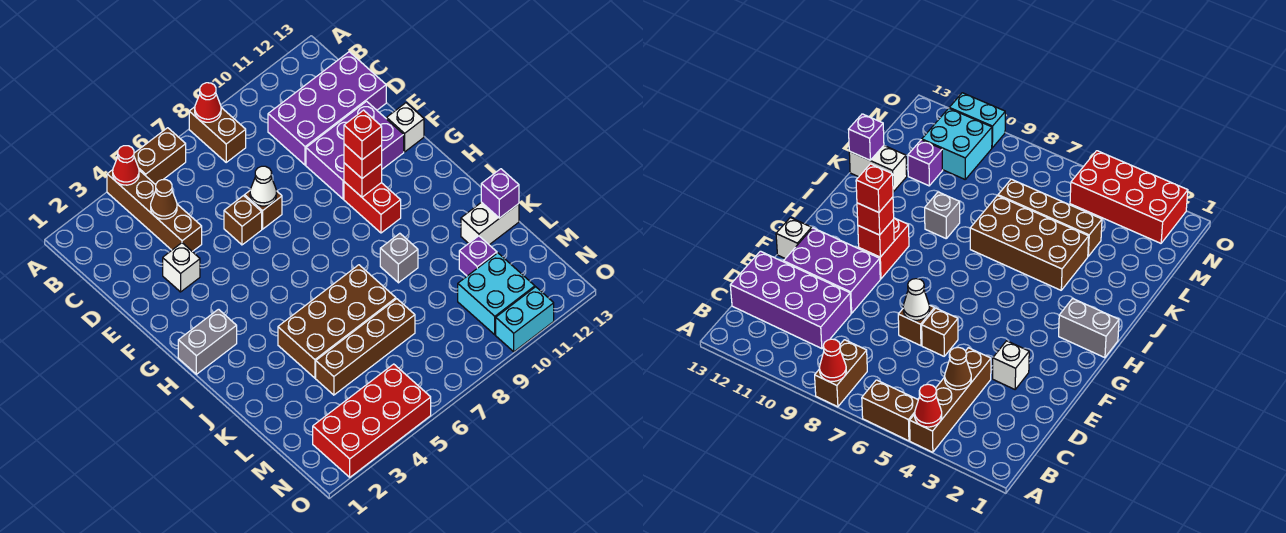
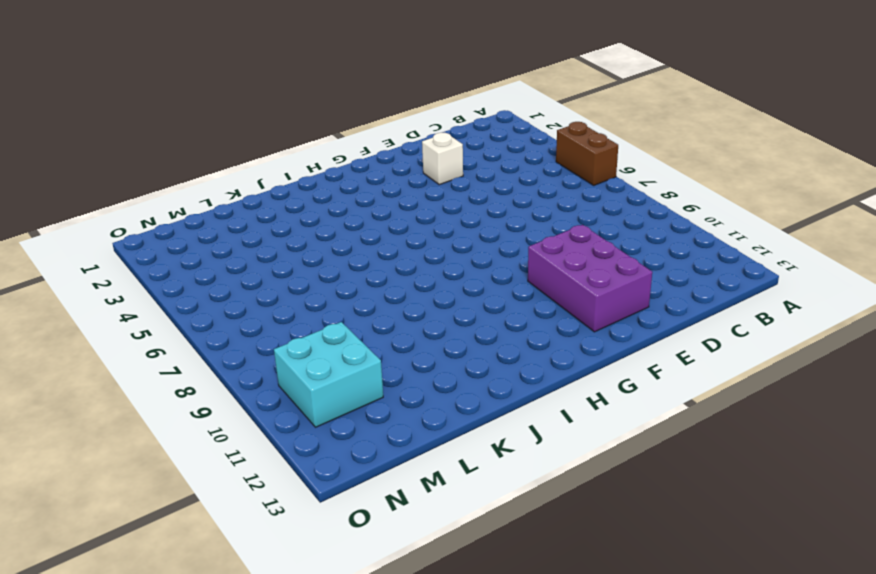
none -> brown 1x4 brick [107,170,202,252]
none -> brown 1x2 brick [189,107,246,162]
none -> purple 2x4 brick [268,52,386,165]

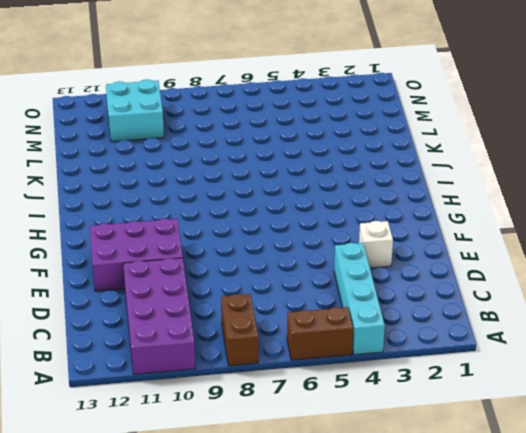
cyan 1x4 brick [334,243,385,355] -> brown 1x4 brick [107,170,202,252]
purple 2x4 brick [123,258,195,374] -> purple 2x4 brick turned to [268,52,386,165]
none -> brown 1x1 brick [224,196,262,245]
none -> brown 1x1 brick [245,191,282,229]
none -> white 1x1 brick [387,103,424,152]

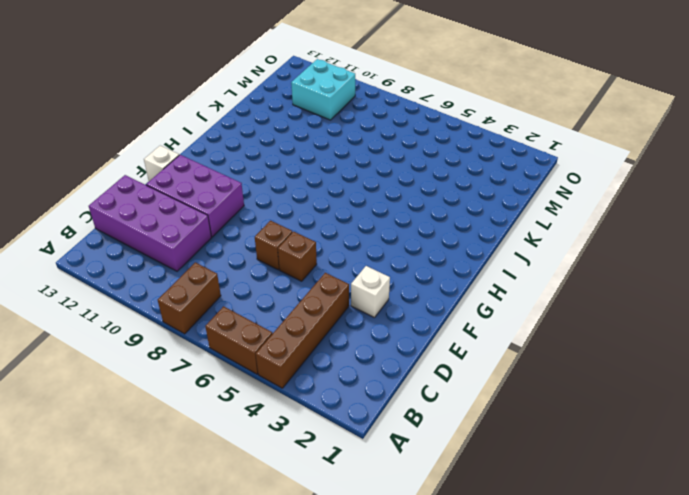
none -> red 1x2 brick [344,182,401,233]
none -> grey 1x2 brick [178,309,237,374]
none -> brown 2x4 brick [278,265,396,378]

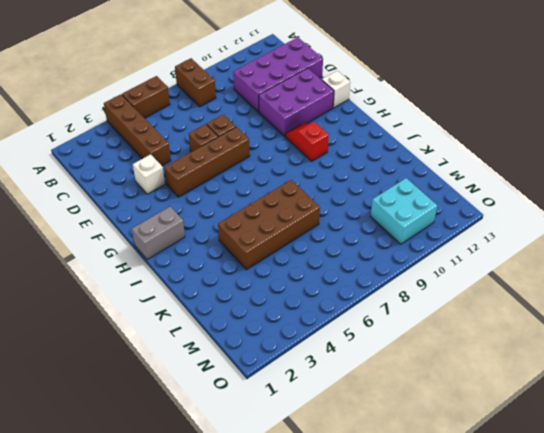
brown 1x4 brick [164,127,250,197] -> brown 1x4 brick moved to [316,299,415,395]
red 1x2 slope [285,122,329,161] -> red 1x2 brick [344,182,401,233]
none -> grey 1x1 brick [380,233,418,283]
none -> white 1x2 brick [461,202,519,245]
none -> purple 1x1 brick [459,236,497,276]

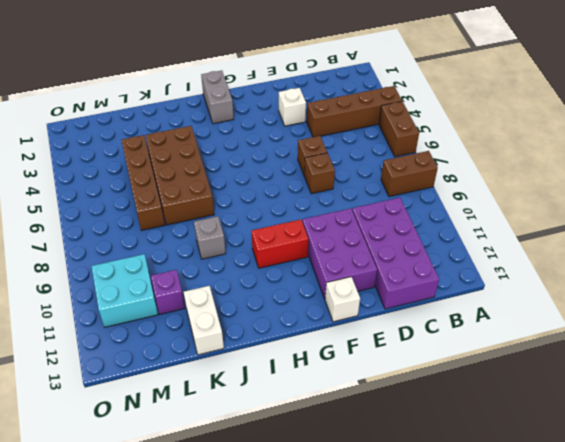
none -> red 2x4 brick [313,364,431,477]
none -> cyan 1x2 brick [496,287,554,352]
none -> red 1x1 cone [113,146,139,185]

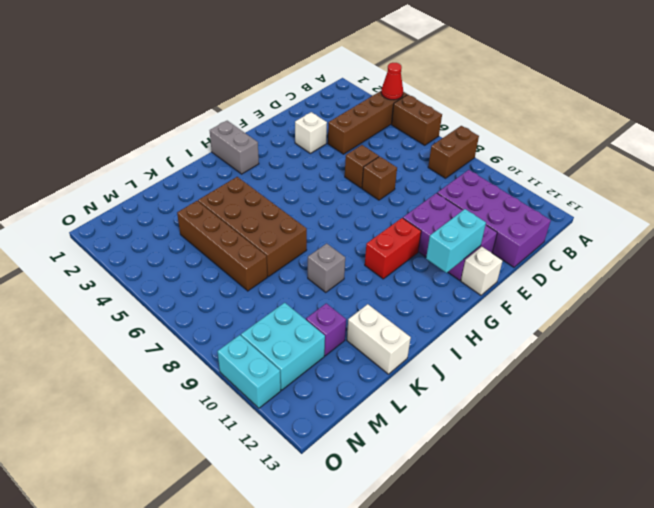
cyan 1x2 brick [426,209,486,273] -> none
none -> red 2x4 brick [313,364,431,477]
none -> red 1x1 cone [195,83,221,122]
none -> brown 1x1 cone [151,180,177,219]

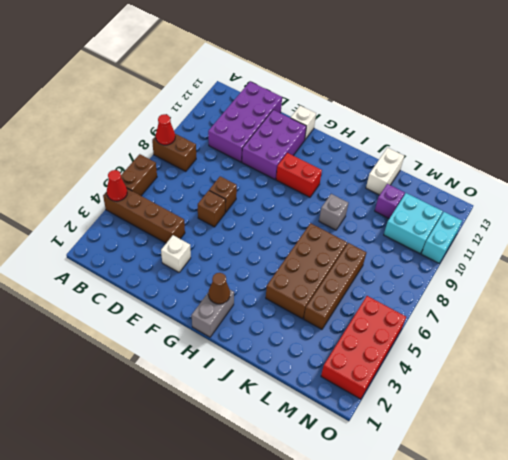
brown 1x1 cone [208,273,230,304] -> brown 1x1 cone moved to [151,180,177,219]
none -> white 1x1 cone [250,166,277,206]
none -> red 1x1 brick [344,163,382,197]
none -> purple 1x1 brick [481,169,519,218]

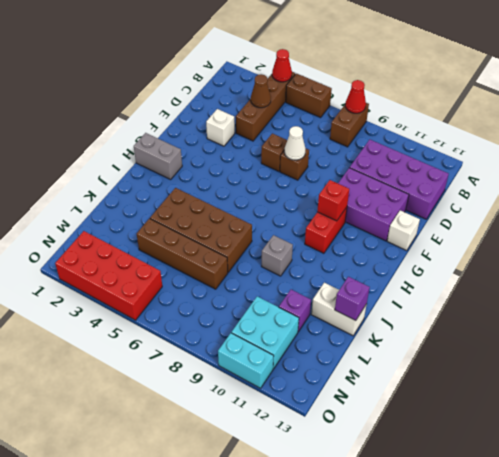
none -> red 1x1 brick [344,144,382,178]
none -> red 1x1 brick [344,110,382,160]

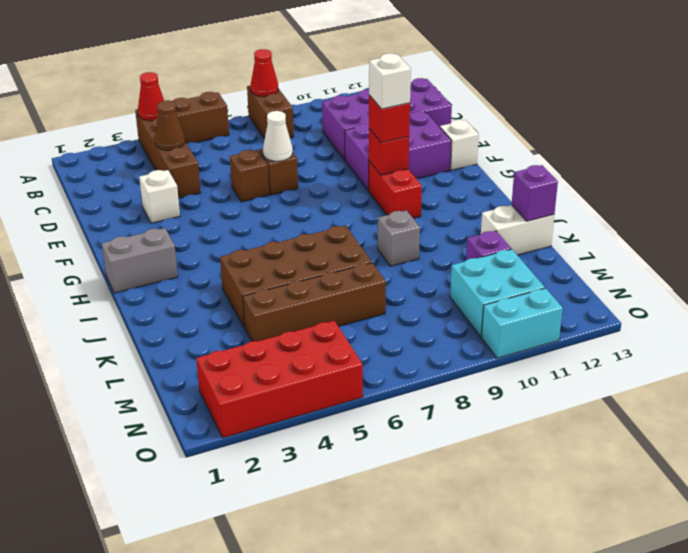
white 1x1 brick [369,53,411,109] -> red 1x1 brick [344,110,382,160]

